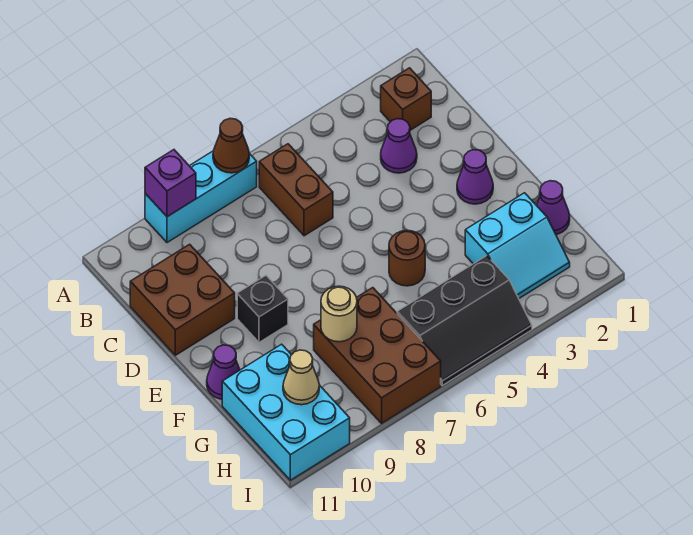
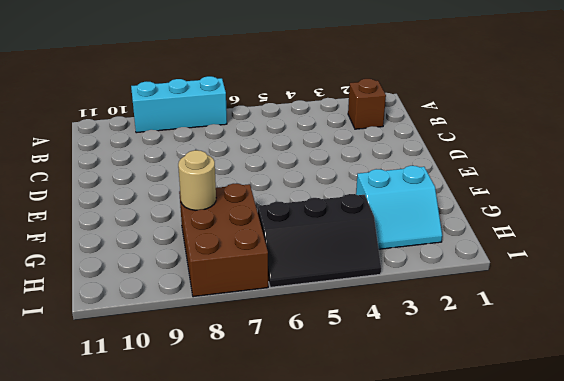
none -> brown 1x2 brick [259,144,333,236]
none -> purple 1x1 cone [381,119,417,173]
none -> brown 2x2 brick [130,244,235,355]

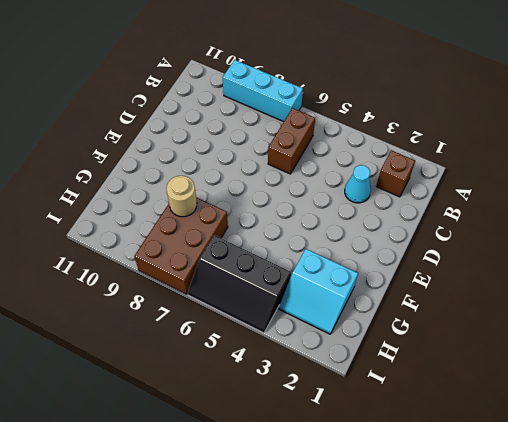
cyan 1x1 cone [345,165,371,203] -> purple 1x1 cone [381,119,417,173]
none -> brown 2x2 brick [130,244,235,355]
none -> purple 1x1 cone [457,150,493,204]
none -> black 1x1 brick [237,276,288,342]

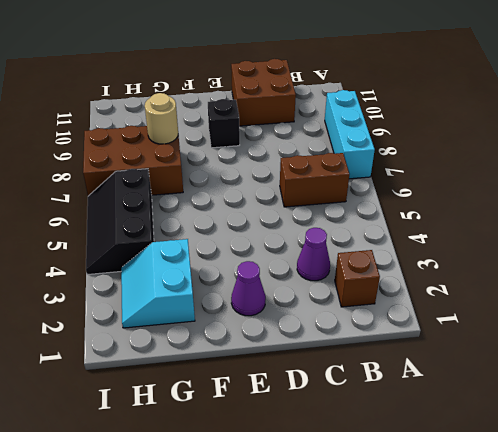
none -> brown 1x1 round brick [389,230,425,286]
none -> purple 1x1 cone [207,345,240,399]
none -> purple 1x1 cone [537,181,570,235]

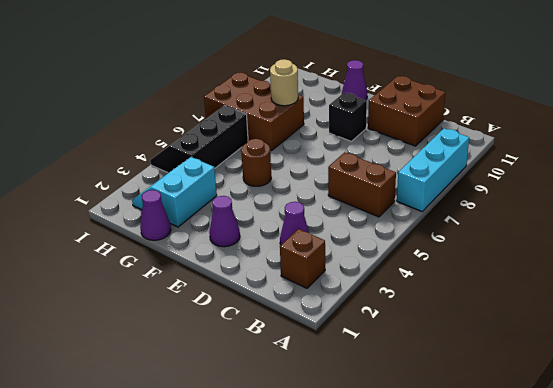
none -> cyan 2x3 brick [222,344,350,480]
none -> brown 1x1 cone [213,118,249,173]
none -> purple 1x1 brick [145,150,196,217]

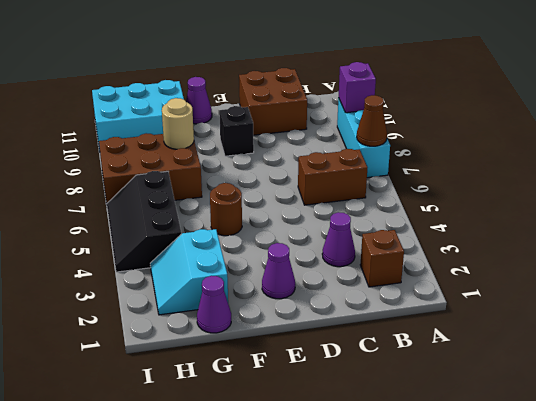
none -> tan 1x1 cone [283,350,319,405]

